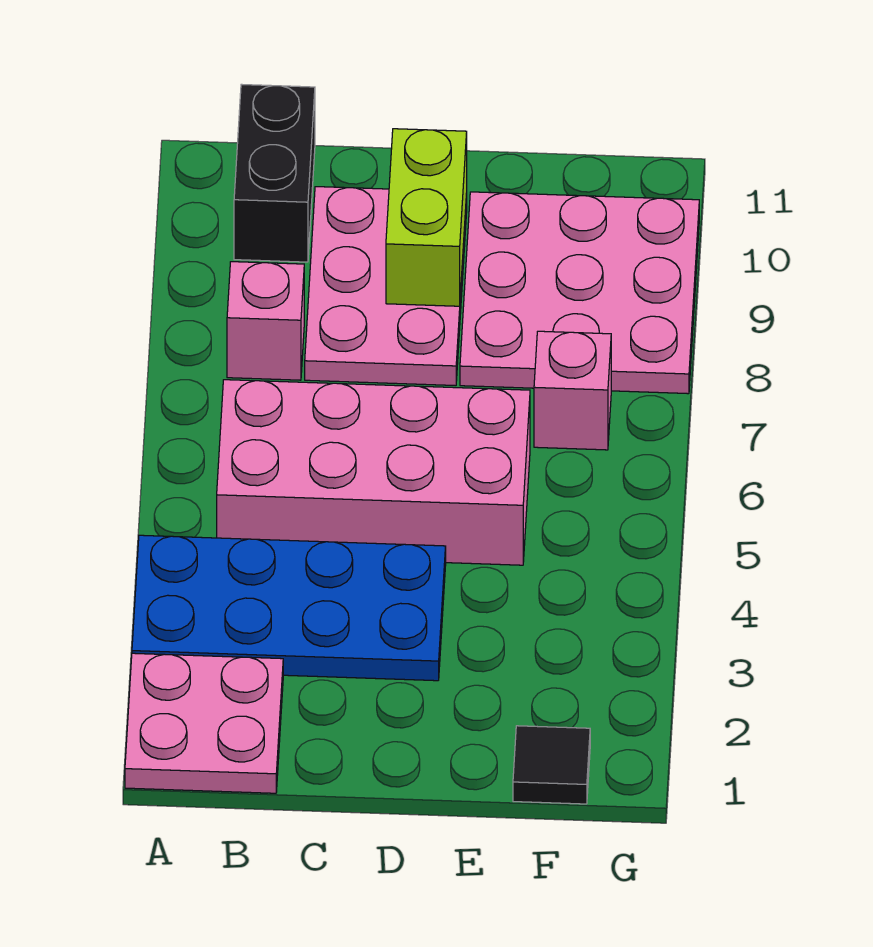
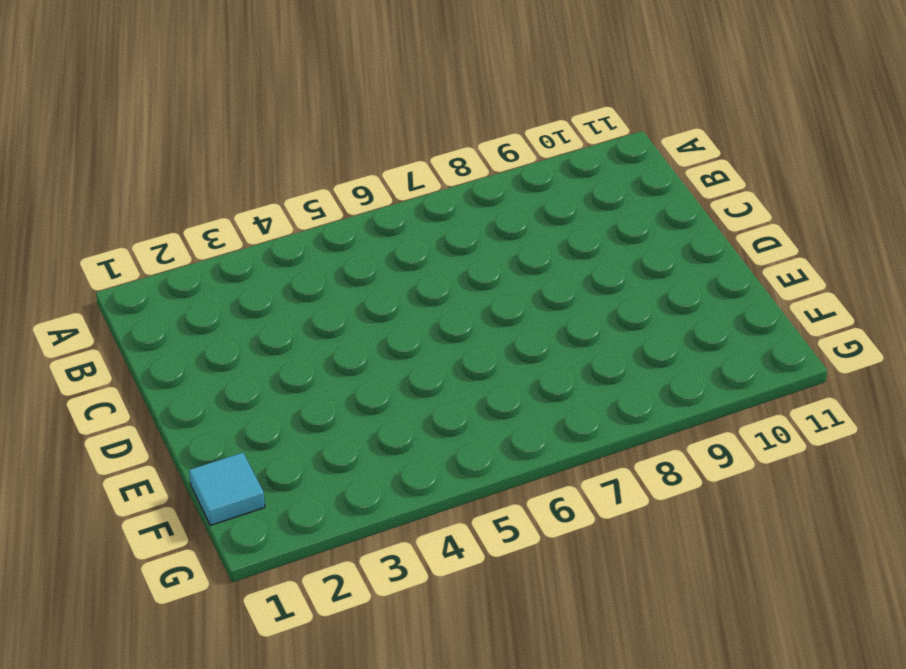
cyan 1x1 tile [189,453,265,525] -> black 1x1 tile [513,726,590,804]
none -> pink 2x2 plate [125,653,283,793]
none -> blue 2x4 plate [132,535,446,681]

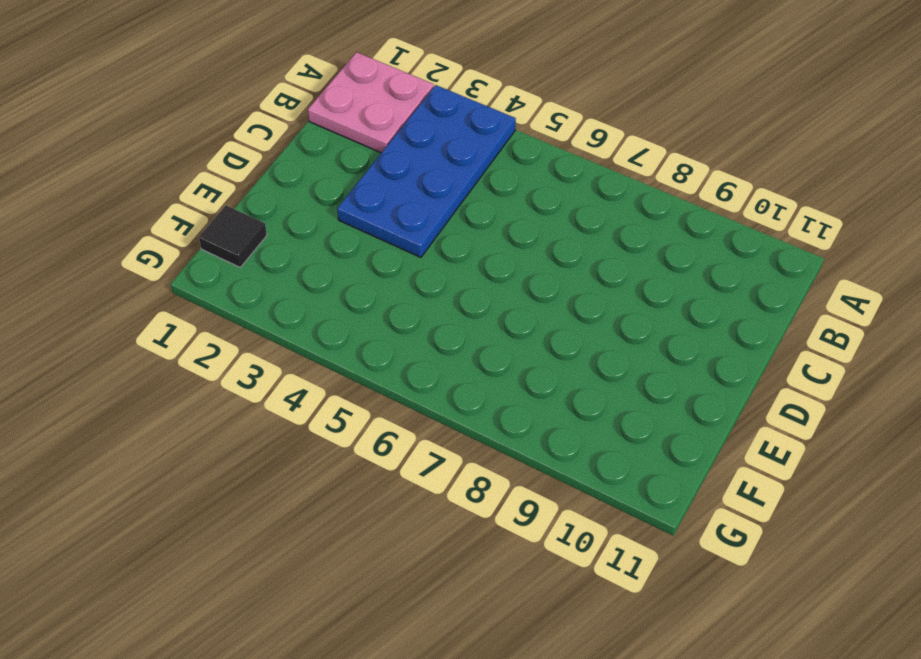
none -> pink 2x4 brick [217,380,530,565]
none -> pink 1x1 brick [227,262,304,380]

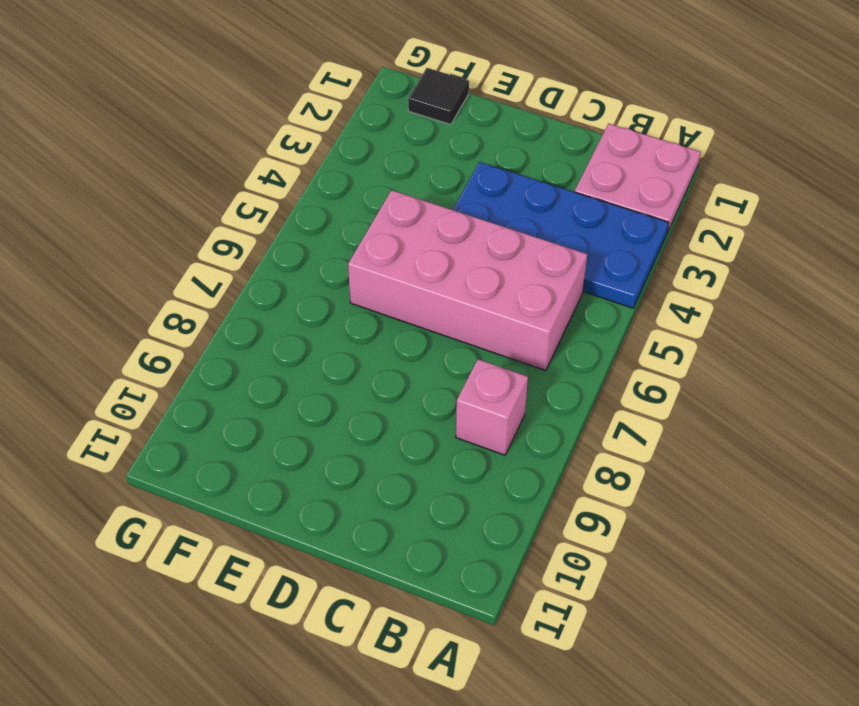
none -> black 1x2 brick [234,84,315,262]
none -> pink 2x3 plate [305,187,467,386]

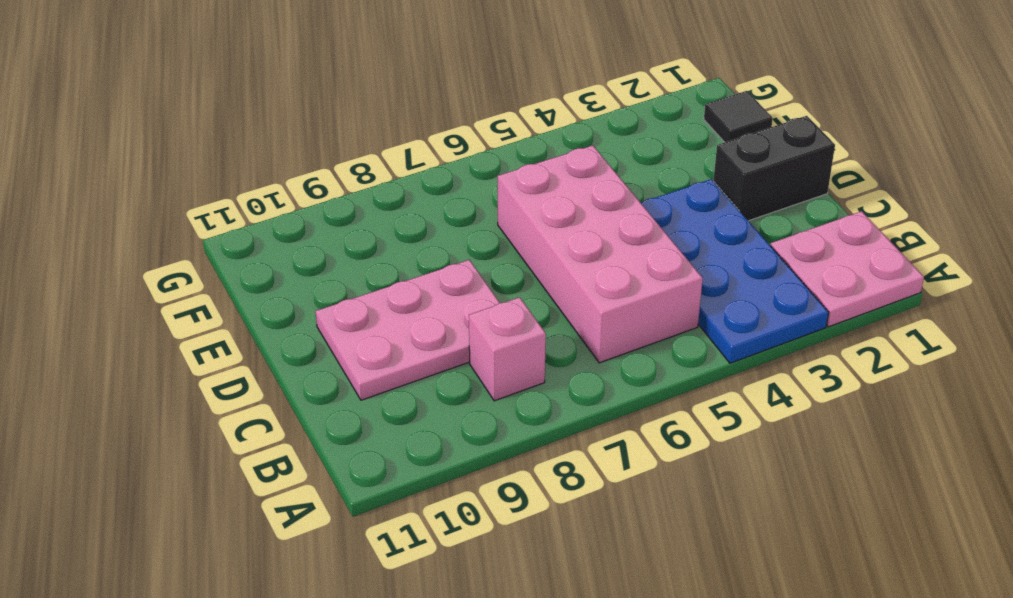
black 1x2 brick [713,116,835,221] -> black 1x2 brick moved to [234,84,315,262]
none -> pink 3x3 plate [460,192,699,394]
none -> pink 1x1 brick [534,331,611,450]

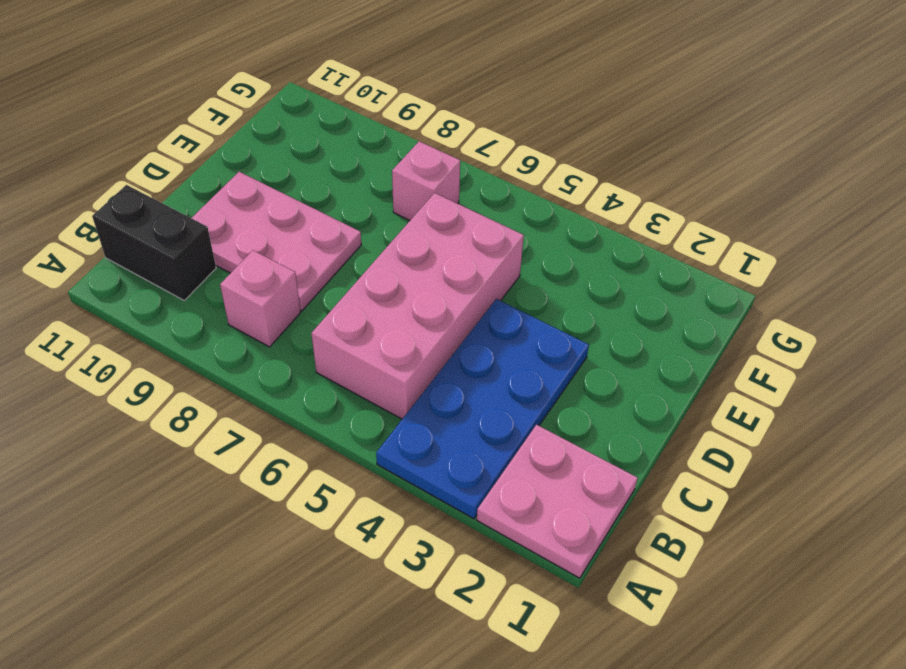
none -> pink 3x3 plate [460,192,699,394]
none -> black 1x1 tile [513,726,590,804]

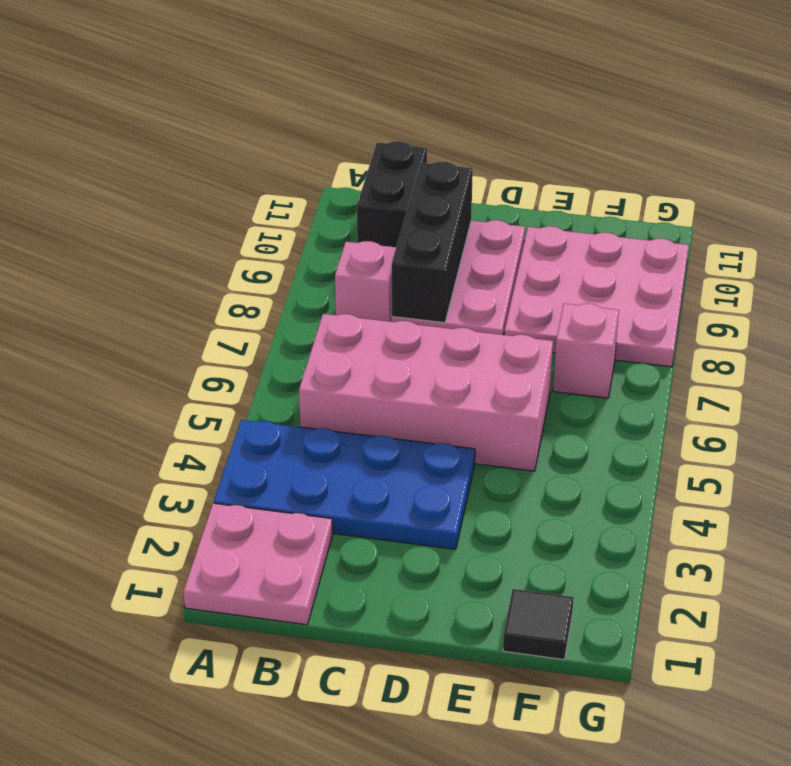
black 1x3 brick [392,161,473,323] -> none
none -> lime 1x2 brick [386,129,467,306]

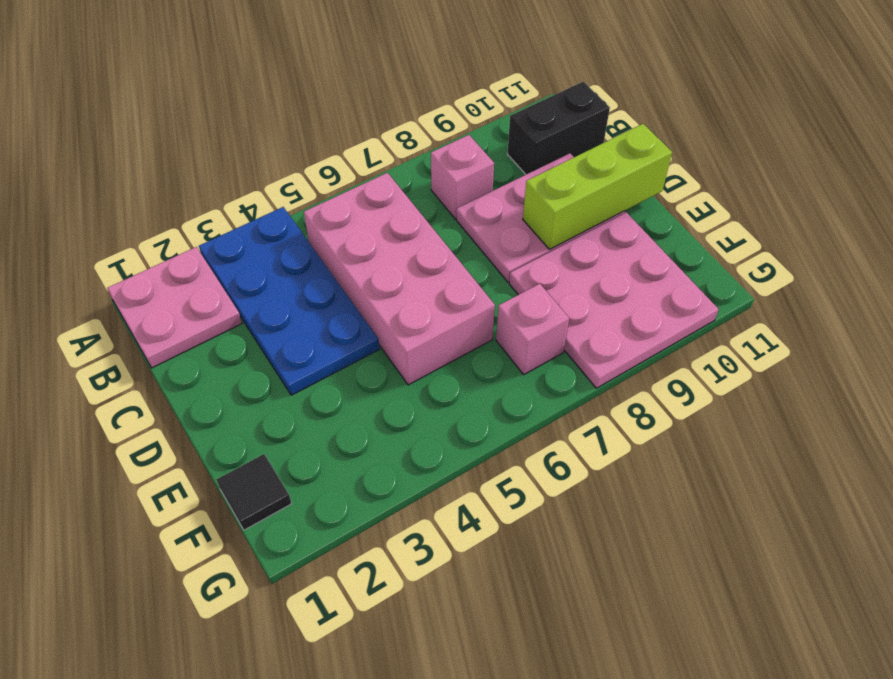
lime 1x3 brick [523,124,672,249] -> lime 1x2 brick [386,129,467,306]

